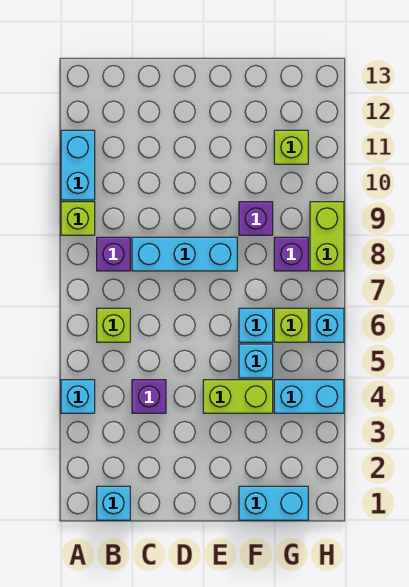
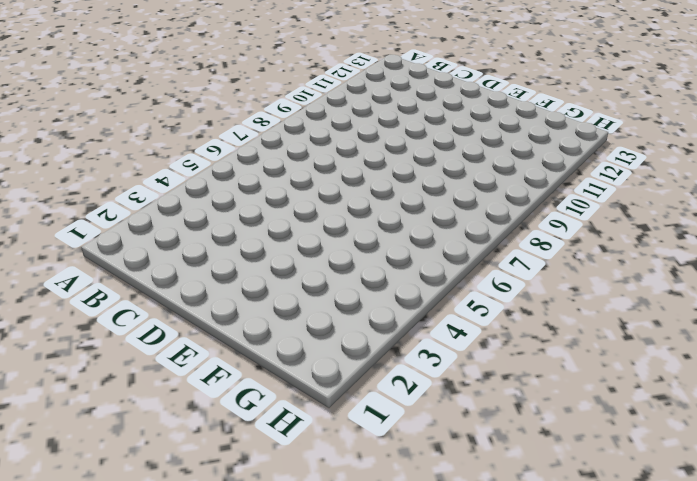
none -> cyan 1x1 brick [61,380,95,413]
none -> lime 1x1 brick [61,202,95,235]
none -> cyan 1x2 brick [61,130,95,200]

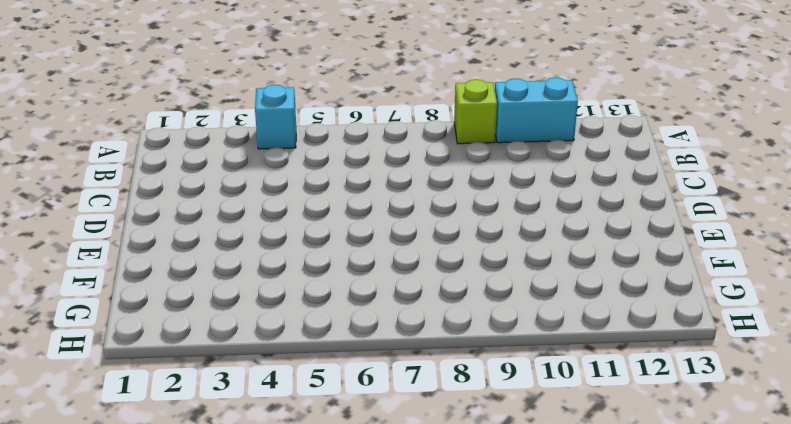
none -> cyan 1x1 brick [97,486,130,520]
none -> lime 1x1 brick [97,308,130,342]
none -> purple 1x1 brick [97,237,130,271]

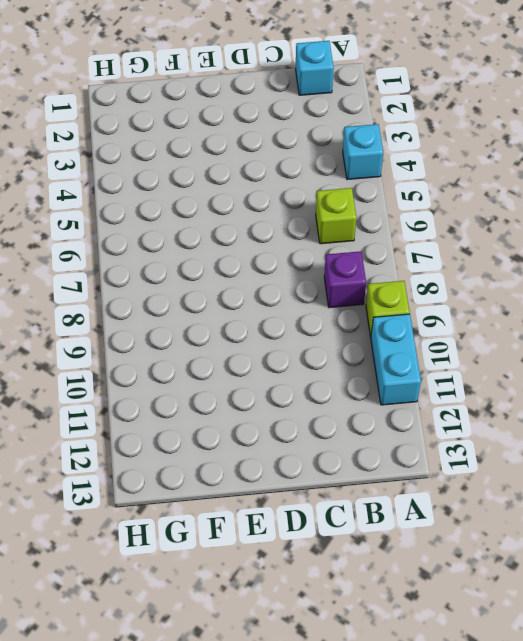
none -> purple 1x1 brick [132,380,166,413]
none -> cyan 1x3 brick [132,237,237,271]
none -> lime 1x2 brick [203,380,273,413]

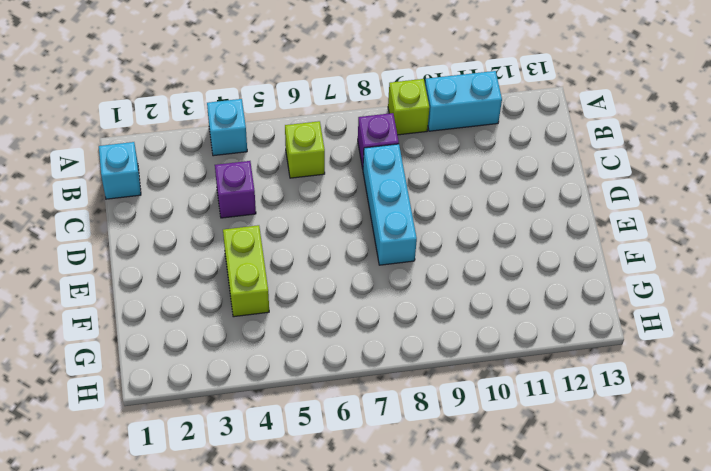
none -> cyan 1x2 brick [239,486,308,520]
none -> cyan 1x1 brick [239,344,273,378]
none -> cyan 1x1 brick [239,308,273,342]

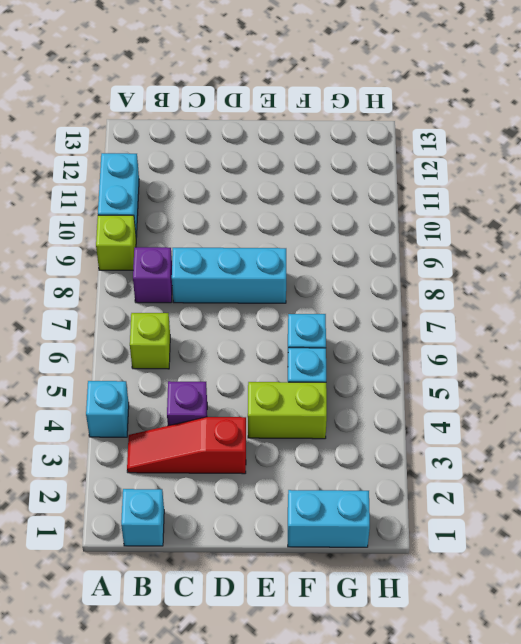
red 1x3 slope [127,417,246,474] -> none
none -> purple 1x1 brick [239,202,273,235]
none -> cyan 1x2 brick [274,380,344,413]
none -> lime 1x1 brick [274,308,308,342]

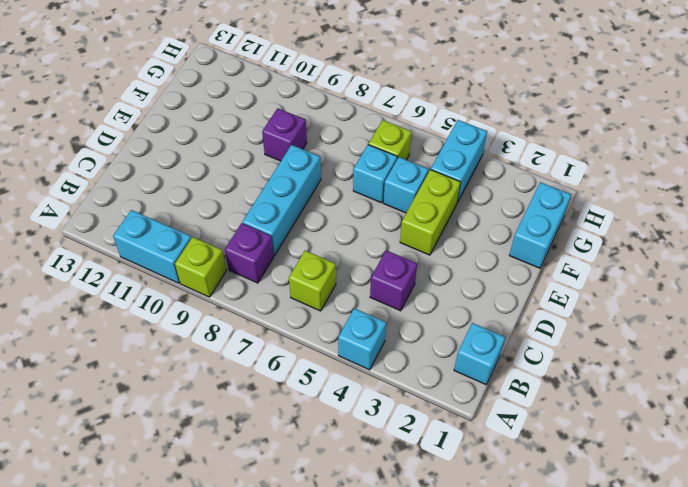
none -> purple 1x1 brick [274,237,308,271]
none -> lime 1x1 brick [274,130,308,164]
none -> cyan 1x1 brick [310,308,344,342]

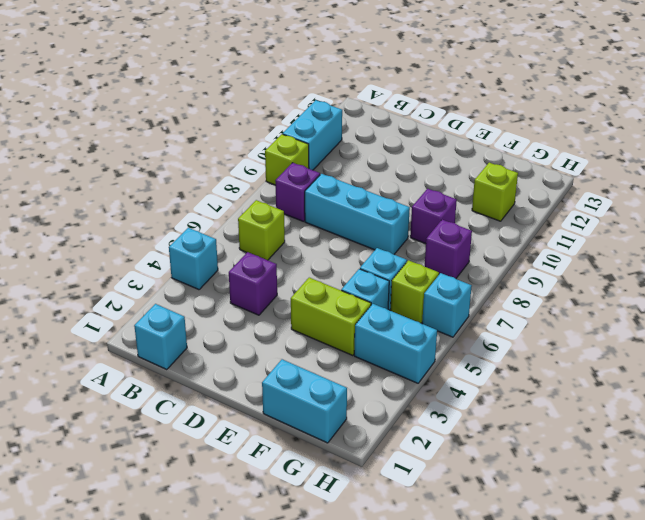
none -> lime 1x2 brick [310,202,344,271]

